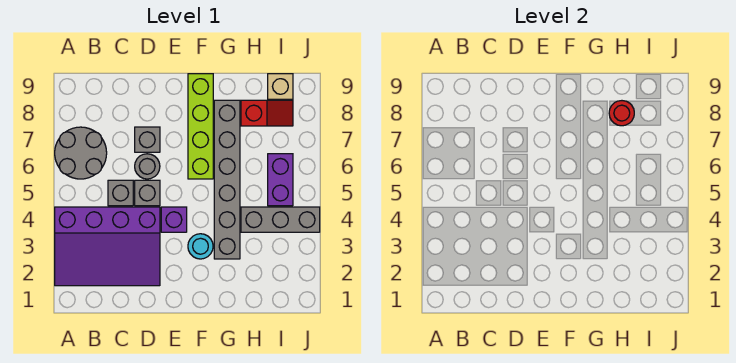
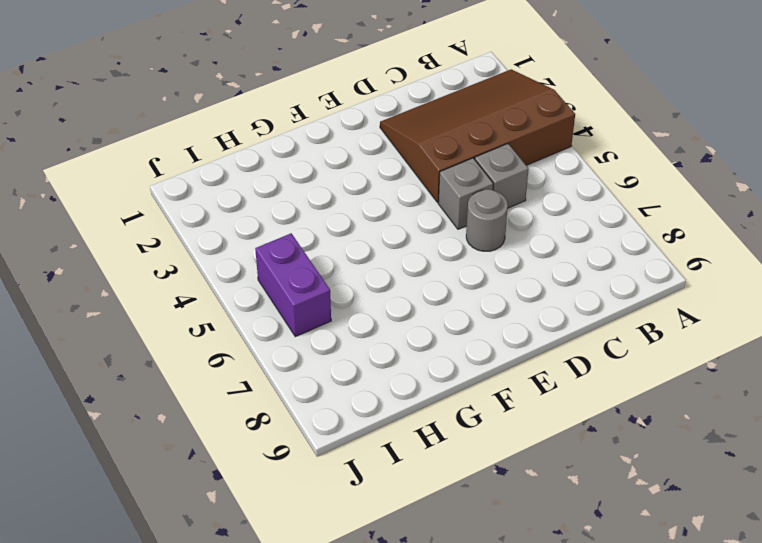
brown 3x4 slope [380,69,575,203] -> purple 3x4 slope [55,207,160,286]
none -> grey 2x2 round brick [55,127,107,179]
none -> grey 1x1 brick [135,127,160,152]
none -> purple 1x1 brick [161,207,187,232]

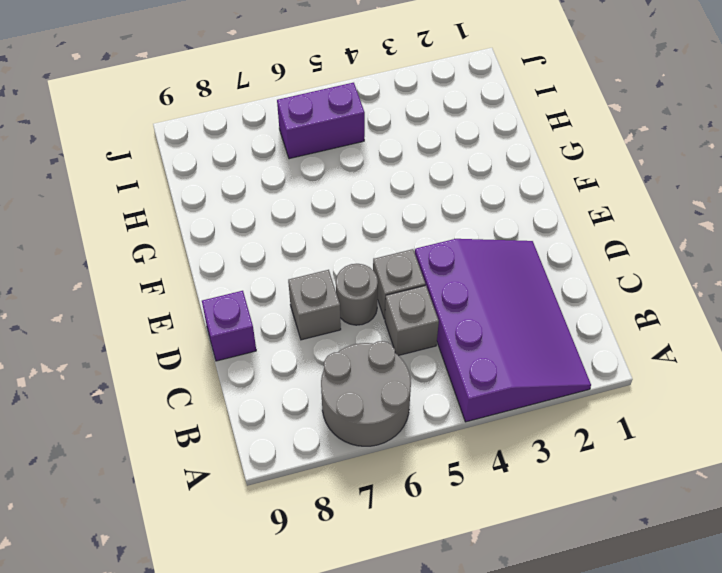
purple 1x1 brick [202,291,256,361] -> purple 1x1 brick moved to [161,207,187,232]
none -> cyan 1x1 round brick [188,234,213,259]
none -> lime 1x4 brick [188,74,213,179]
none -> grey 1x6 brick [214,100,240,259]

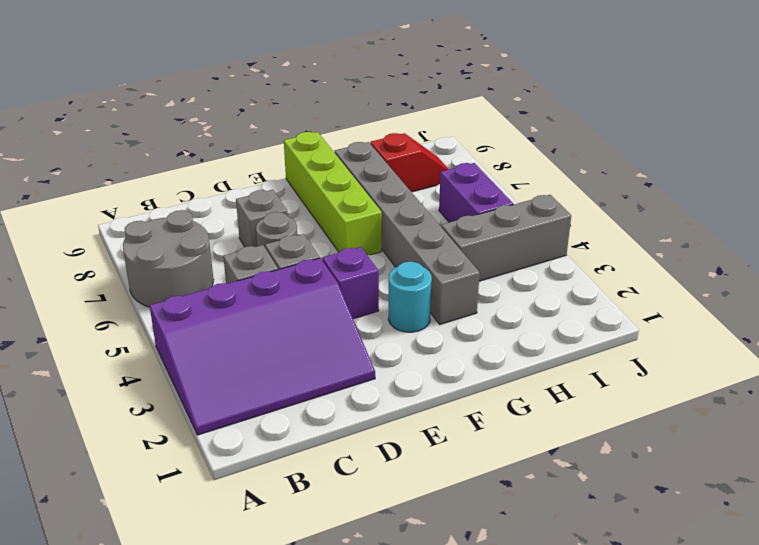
none -> tan 1x1 brick [268,74,293,99]
none -> red 1x1 round brick [609,101,634,126]

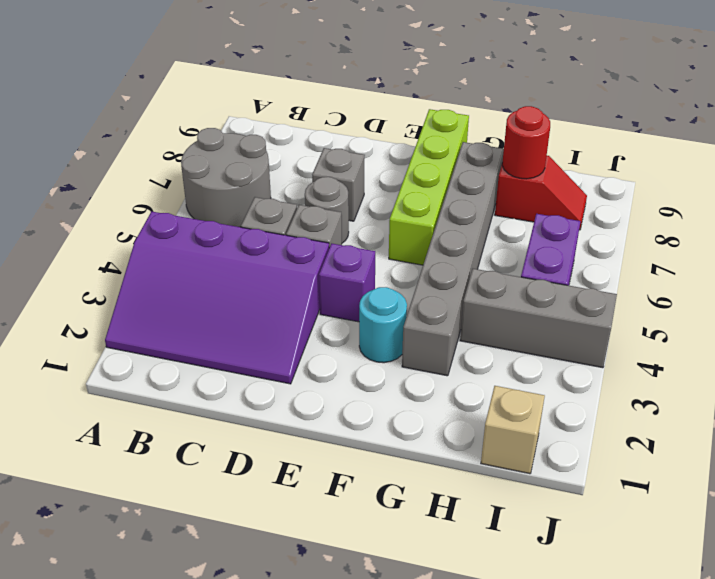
tan 1x1 brick [481,386,545,474] -> tan 1x1 brick moved to [268,74,293,99]

